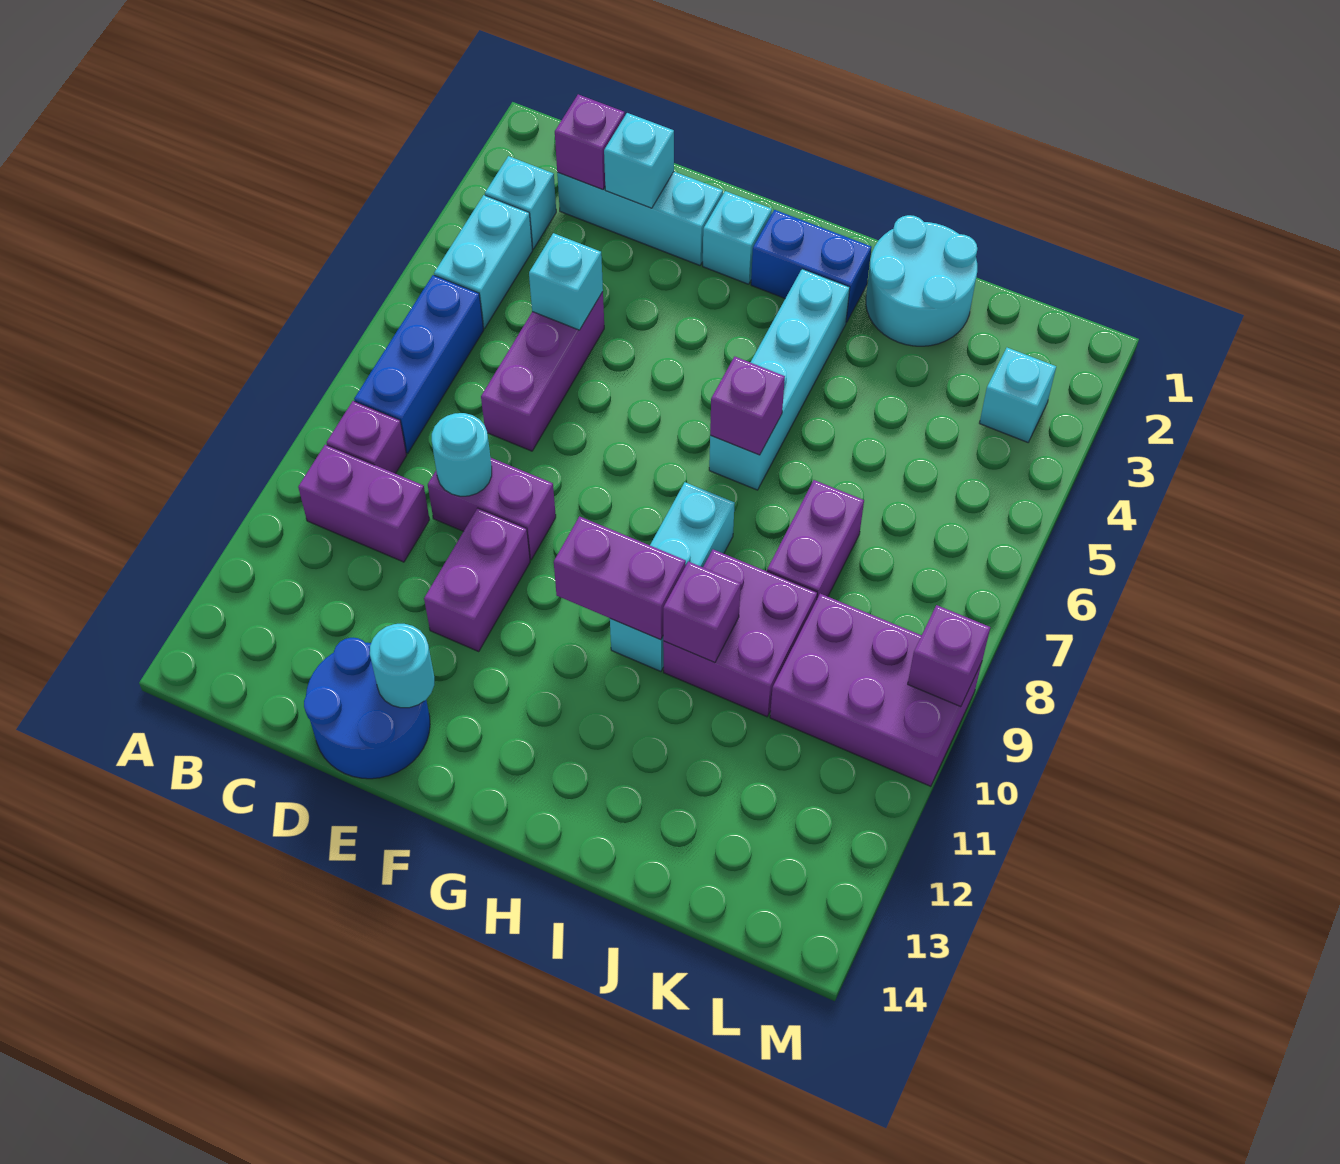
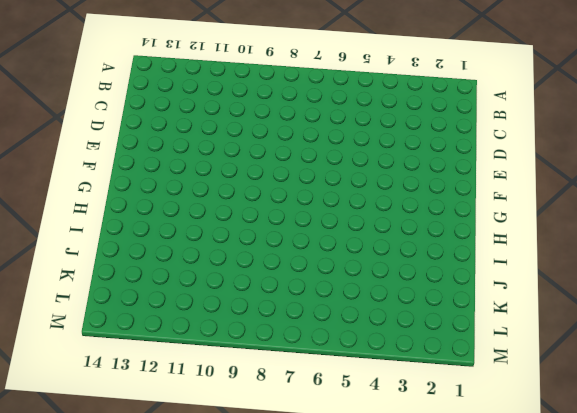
none -> cyan 1x1 brick [485,156,556,249]
none -> cyan 1x2 brick [434,195,533,328]
none -> blue 1x3 brick [354,275,484,453]

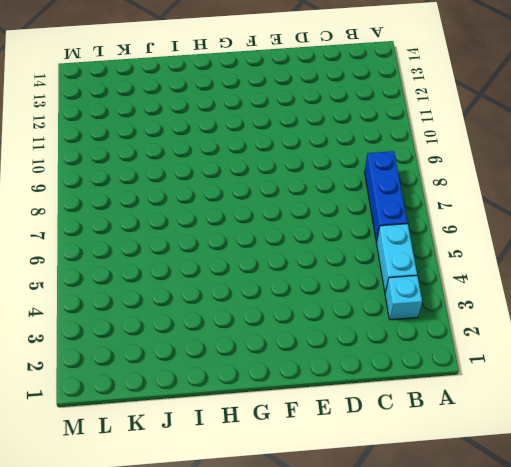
none -> purple 1x1 brick [327,401,407,474]
none -> purple 1x2 brick [298,445,430,562]
none -> cyan 1x3 brick [557,172,723,265]

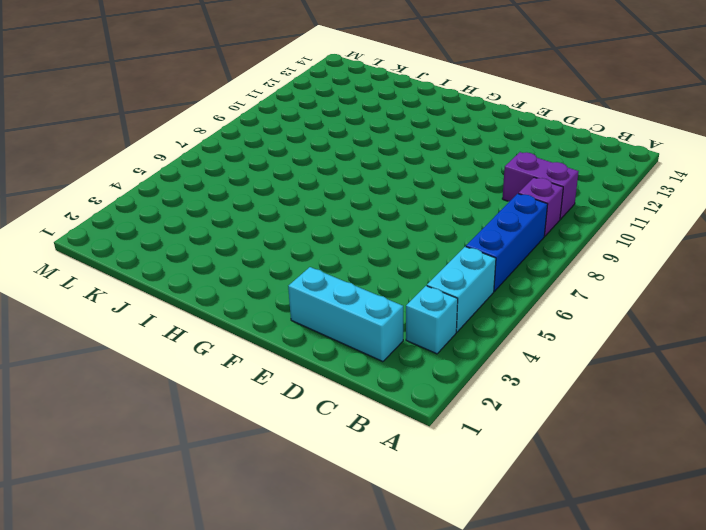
none -> purple 1x3 brick [481,292,604,451]
none -> purple 1x2 brick [428,457,556,560]
none -> blue 2x2 round brick [304,638,430,779]

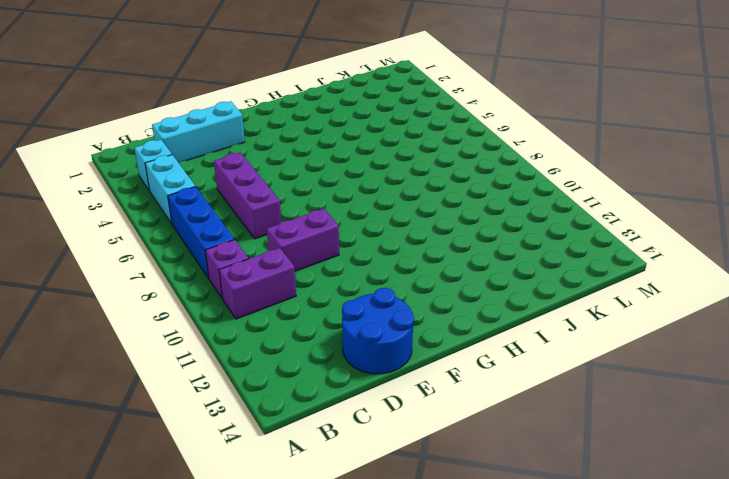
none -> purple 1x2 brick [424,508,530,651]
none -> cyan 1x1 brick [703,191,772,284]
none -> blue 1x2 brick [751,210,872,322]

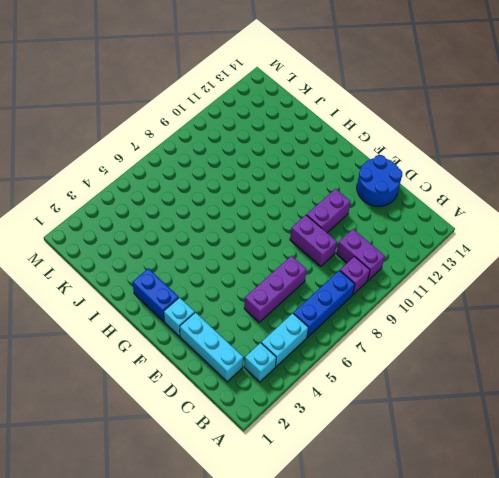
none -> cyan 1x4 brick [709,269,850,490]
none -> cyan 1x3 brick [610,482,735,671]
none -> cyan 2x2 round brick [866,215,977,346]

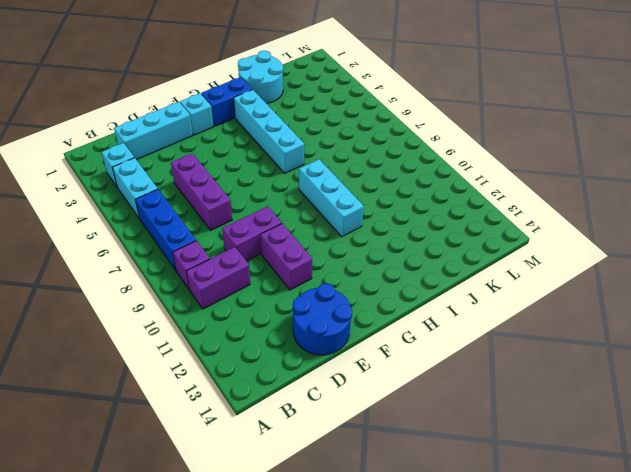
none -> purple 2x2 brick [663,549,817,717]
none -> purple 1x2 brick [767,480,864,598]
none -> purple 2x3 brick [770,594,982,786]

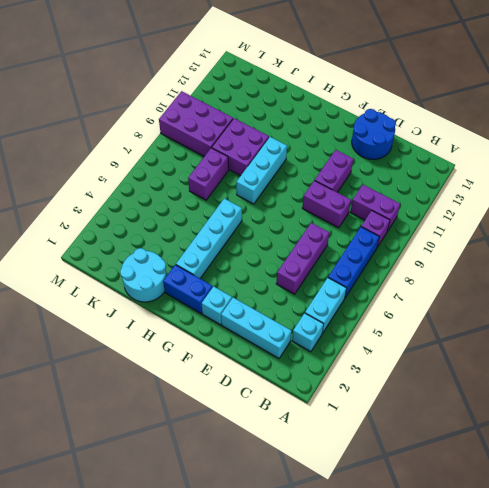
none -> cyan 1x1 brick [980,348,1056,442]
none -> purple 1x1 brick [555,94,625,190]
none -> cyan 1x1 brick [604,113,674,208]

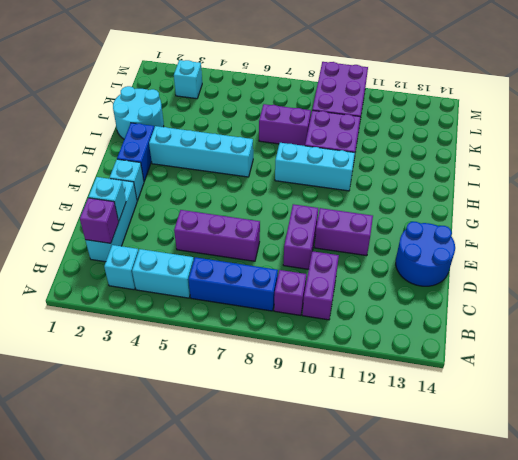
none -> cyan 1x1 brick [529,233,603,330]
none -> cyan 1x1 round brick [432,413,492,496]
none -> cyan 1x1 round brick [370,624,434,708]

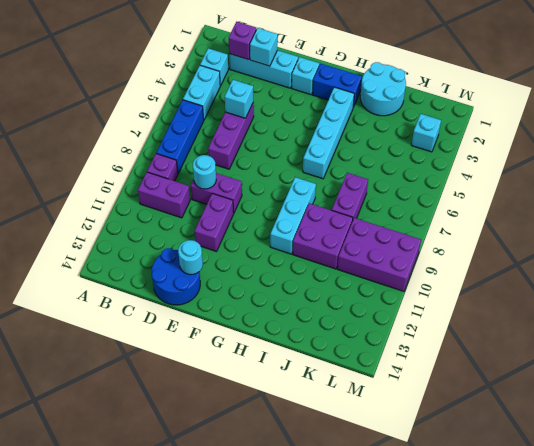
none -> purple 1x2 brick [554,516,686,640]
none -> purple 1x1 brick [710,356,785,455]
none -> purple 1x1 brick [663,561,741,663]

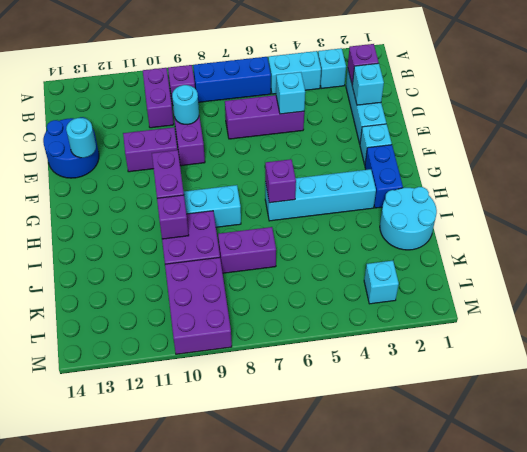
none -> purple 1x1 brick [908,605,990,707]

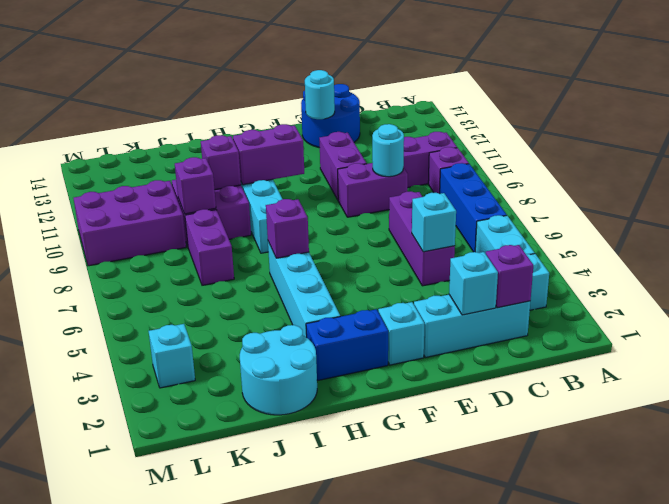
purple 1x1 brick [175,157,216,214] -> purple 1x1 brick moved to [908,605,990,707]

